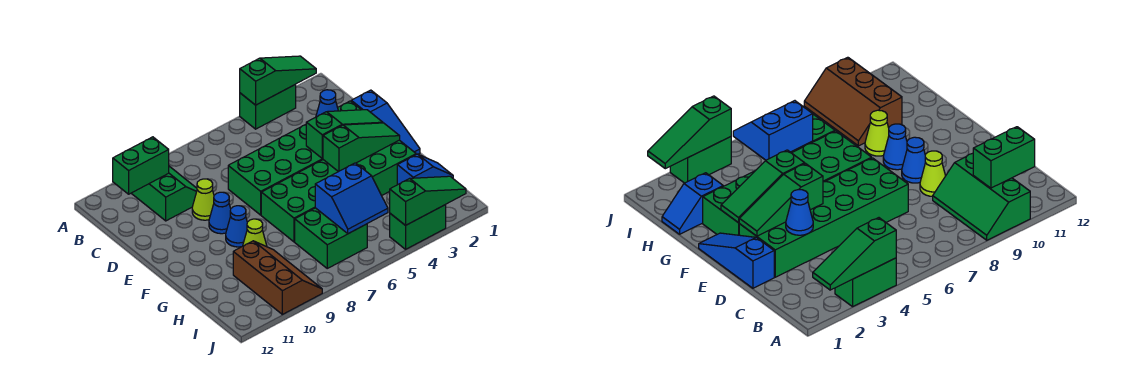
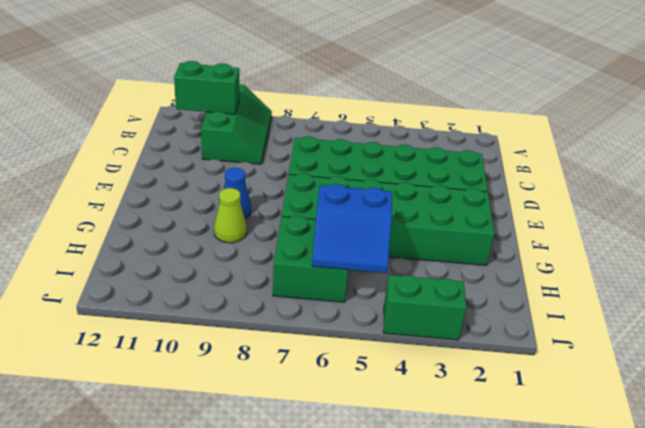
none -> green 1x2 brick [240,84,296,129]
none -> blue 1x3 slope [351,90,420,155]
none -> lime 1x1 cone [192,179,214,220]

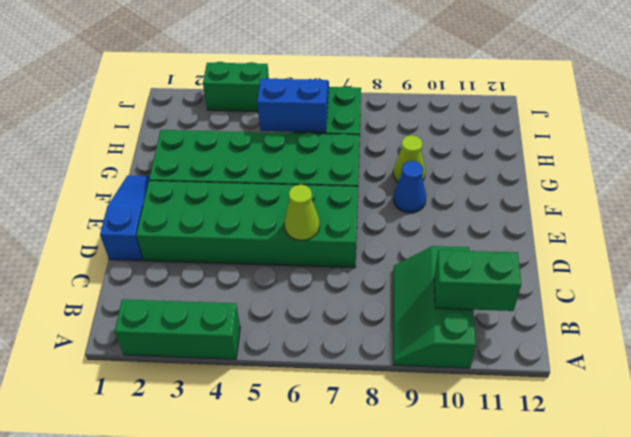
green 1x3 brick [115,299,240,359] -> green 1x2 brick [240,84,296,129]
lime 1x1 cone [284,185,320,240] -> lime 1x1 cone moved to [192,179,214,220]
none -> blue 1x1 cone [209,192,231,234]
none -> blue 1x2 slope [397,154,453,185]
none -> brown 2x3 slope [233,241,322,314]

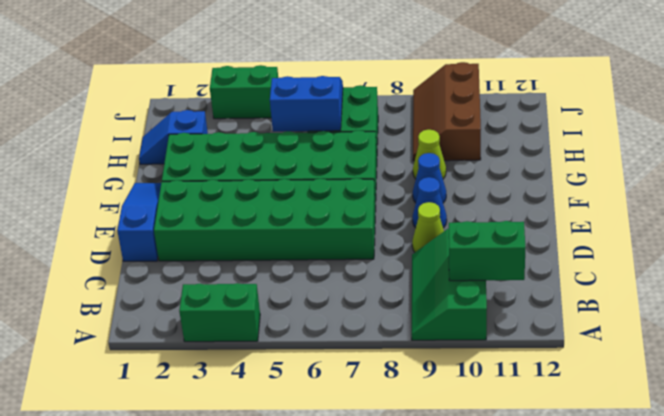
none -> green 1x3 slope [240,56,316,105]
none -> blue 1x1 cone [316,90,338,117]
none -> green 1x3 slope [306,110,383,159]

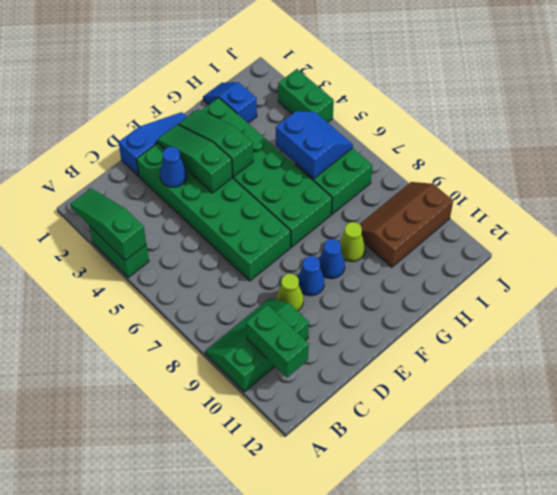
none -> green 1x3 slope [390,176,466,226]

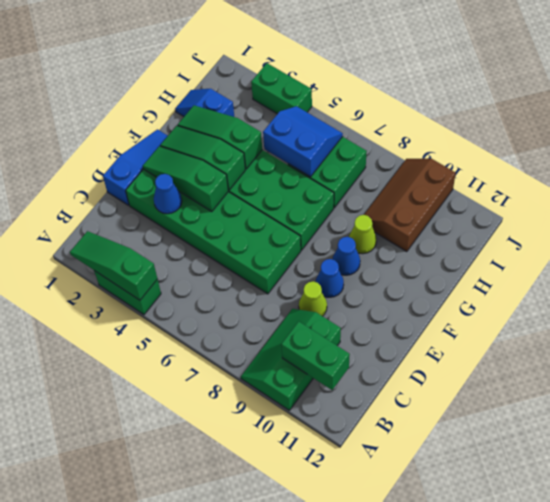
green 1x3 slope [178,105,262,169] -> green 1x3 slope moved to [390,176,466,226]

